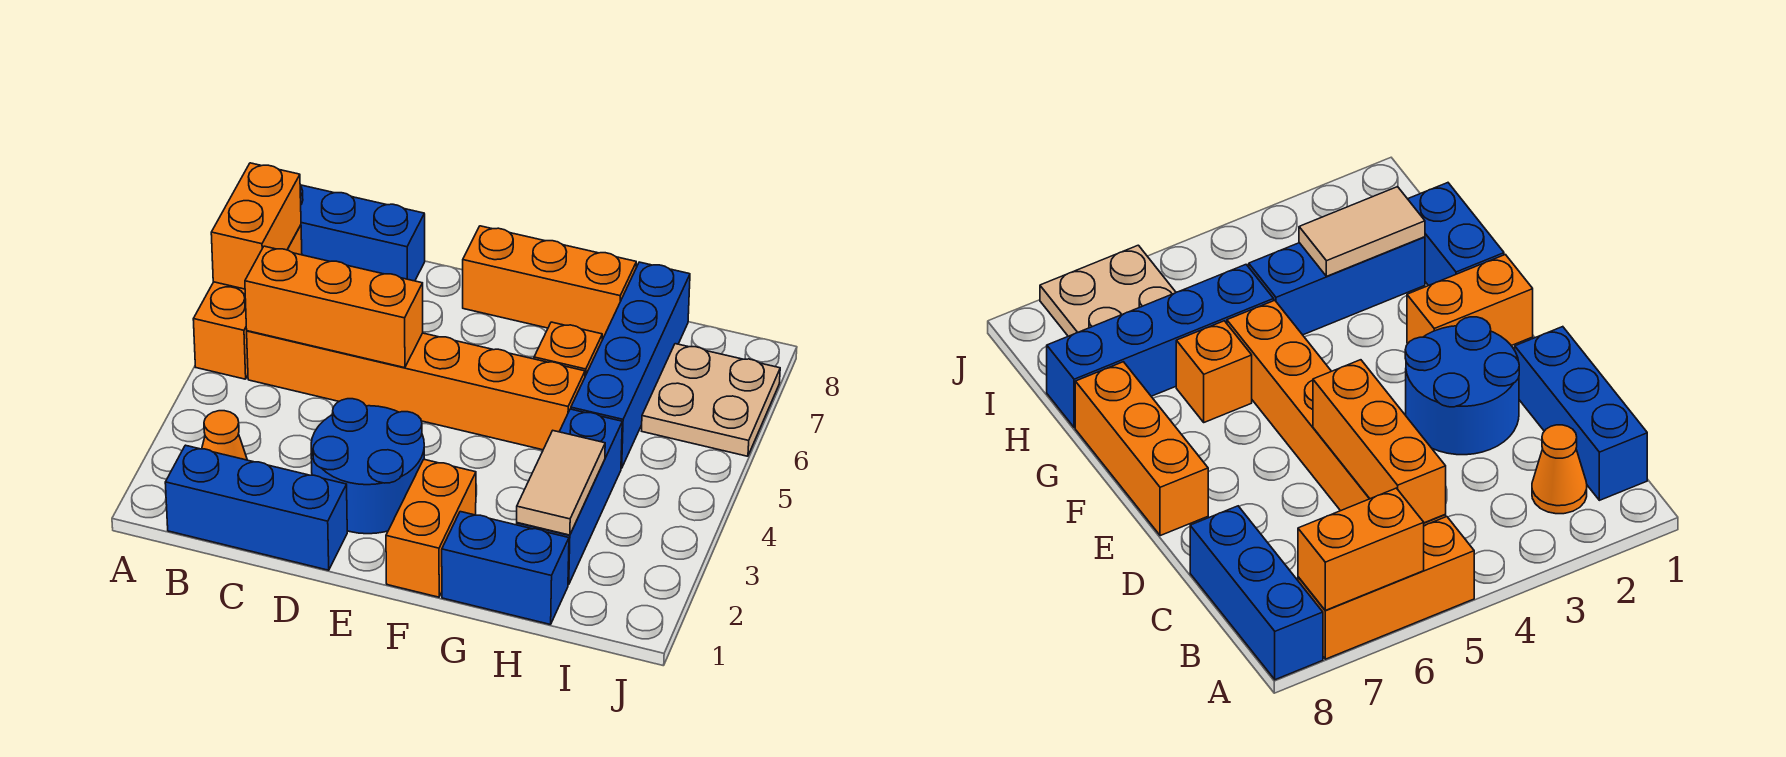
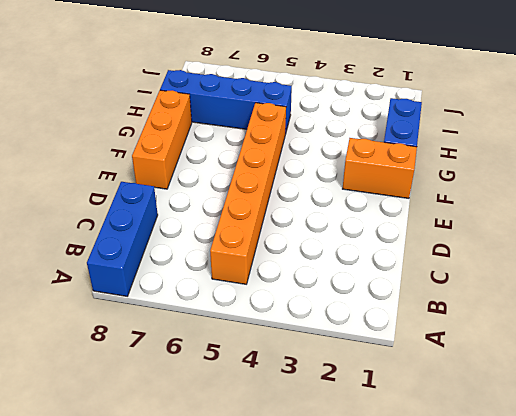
none -> orange 1x3 brick [193,225,302,379]
none -> blue 1x3 brick [165,445,347,570]
none -> orange 1x1 cone [202,411,247,460]

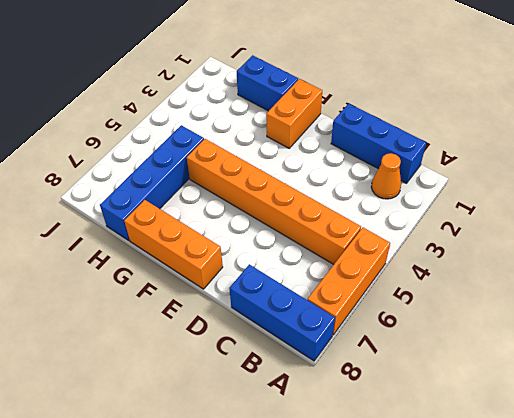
none -> blue 2x2 round brick [311,399,424,534]
none -> orange 1x1 brick [534,322,602,376]
none -> blue 1x3 brick [517,409,622,585]

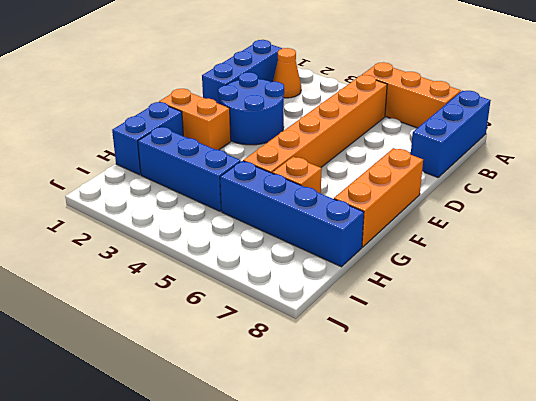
none -> tan 2x2 plate [642,344,780,456]
none -> orange 1x2 brick [211,163,301,289]
none -> orange 1x3 brick [245,246,423,368]

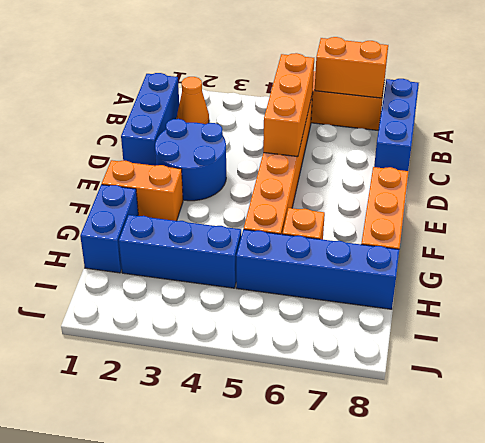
none -> tan 2x2 plate [642,344,780,456]
none -> tan 1x2 tile [517,431,605,535]

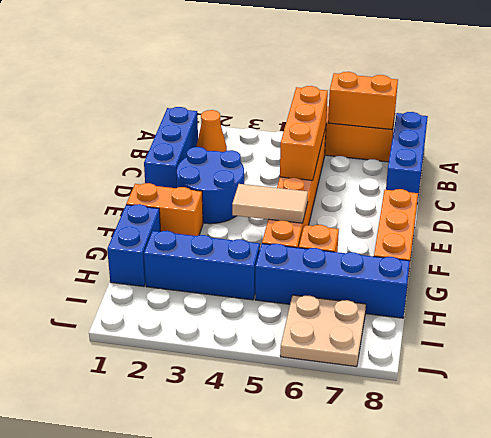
tan 1x2 tile [232,184,308,223] -> tan 1x2 tile moved to [517,431,605,535]

